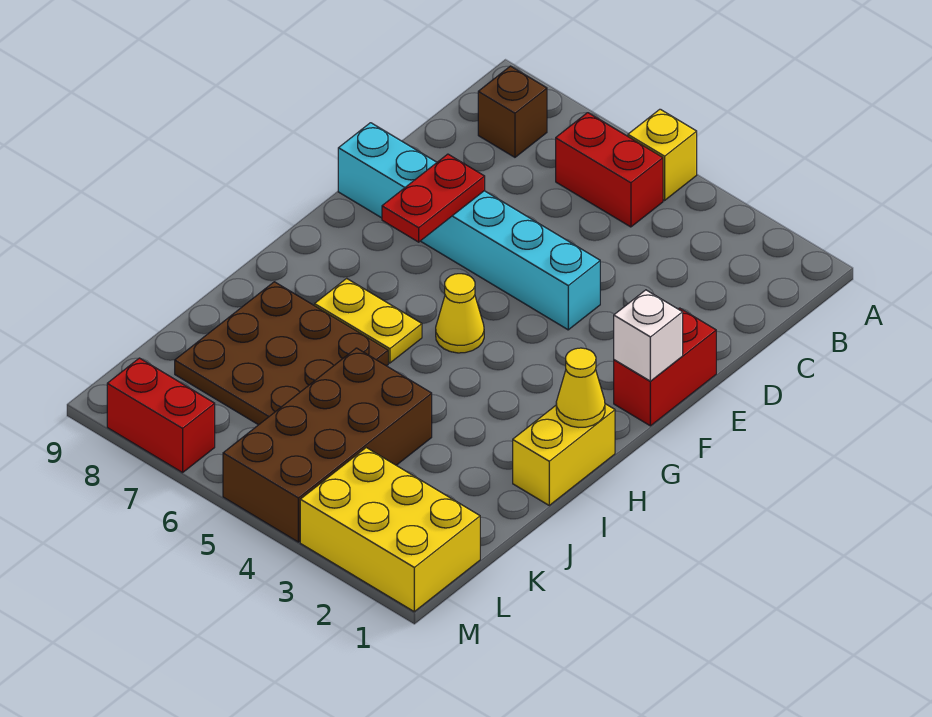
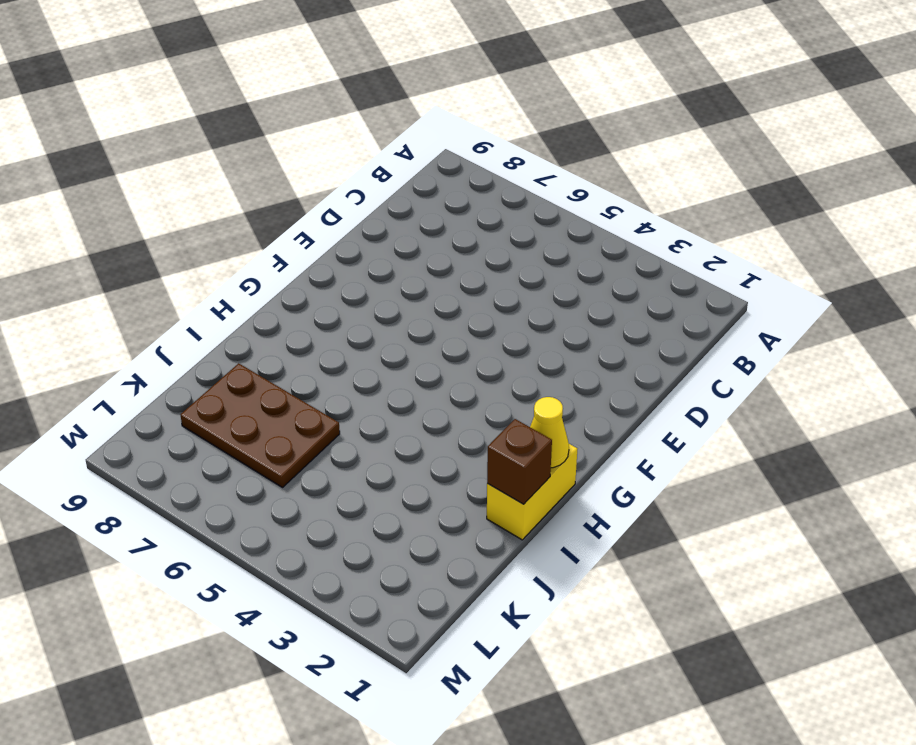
brown 1x1 brick [487,419,552,504] -> brown 1x1 brick moved to [478,66,547,157]
brown 2x3 plate [181,363,340,487] -> brown 3x3 plate [175,282,388,425]
none -> yellow 1x1 brick [628,109,697,200]
none -> red 1x2 brick [556,113,663,227]
none -> red 1x2 brick [614,308,716,426]

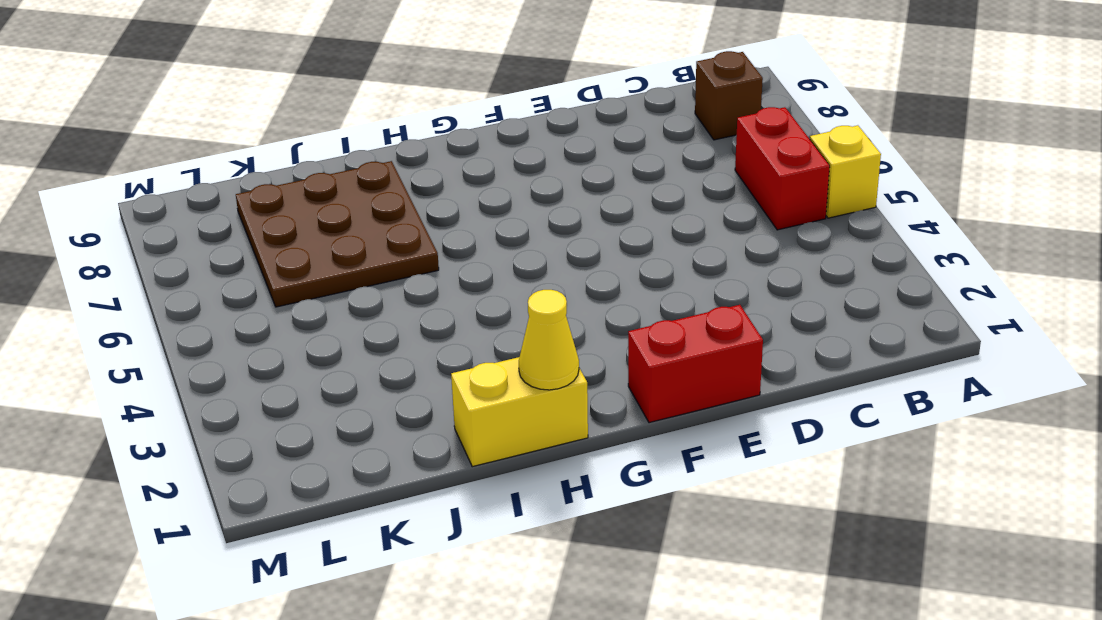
none -> cyan 1x6 brick [338,123,600,330]
none -> yellow 1x1 cone [436,274,484,353]
none -> yellow 1x2 plate [314,278,422,363]

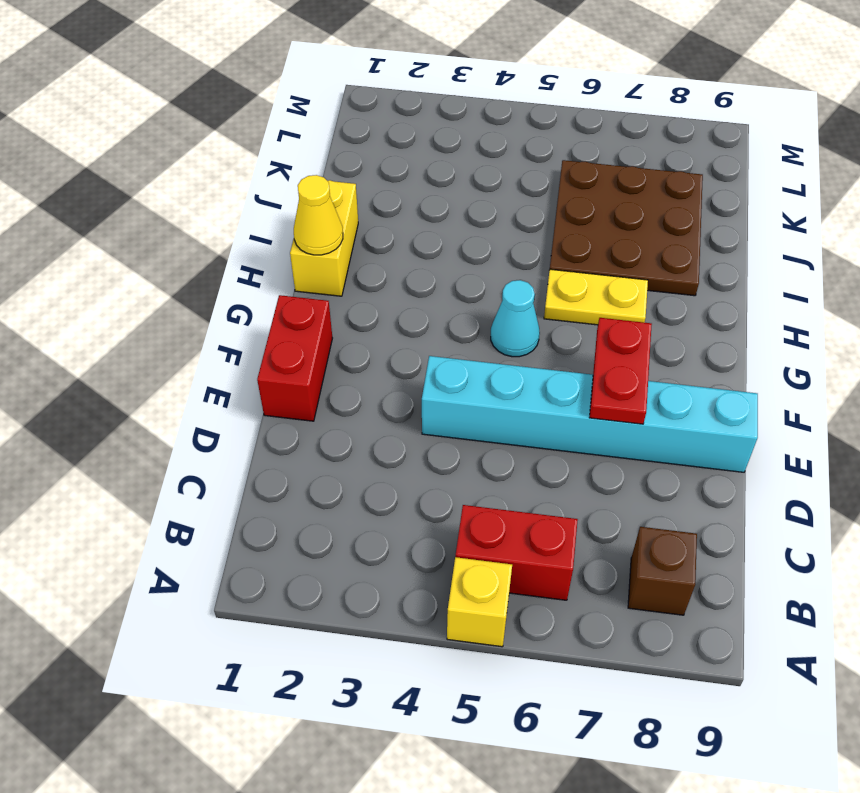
cyan 1x1 cone [491,280,540,357] -> yellow 1x1 cone [436,274,484,353]
none -> brown 2x4 brick [223,348,432,542]
none -> yellow 2x3 brick [300,448,480,612]
none -> red 1x2 brick [107,358,215,473]

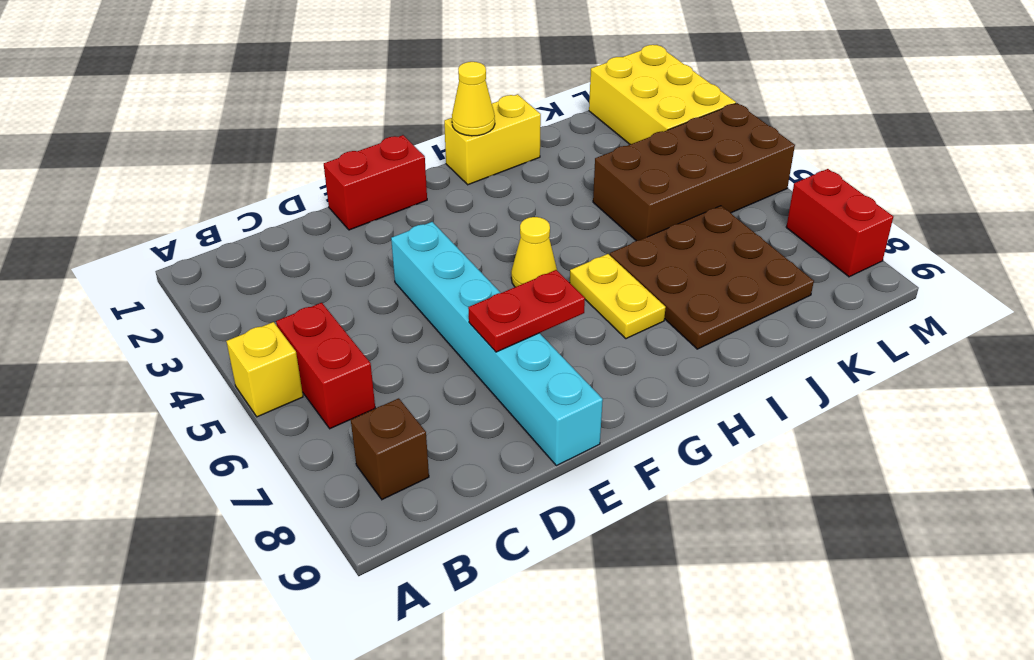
none -> white 1x1 brick [614,290,683,381]

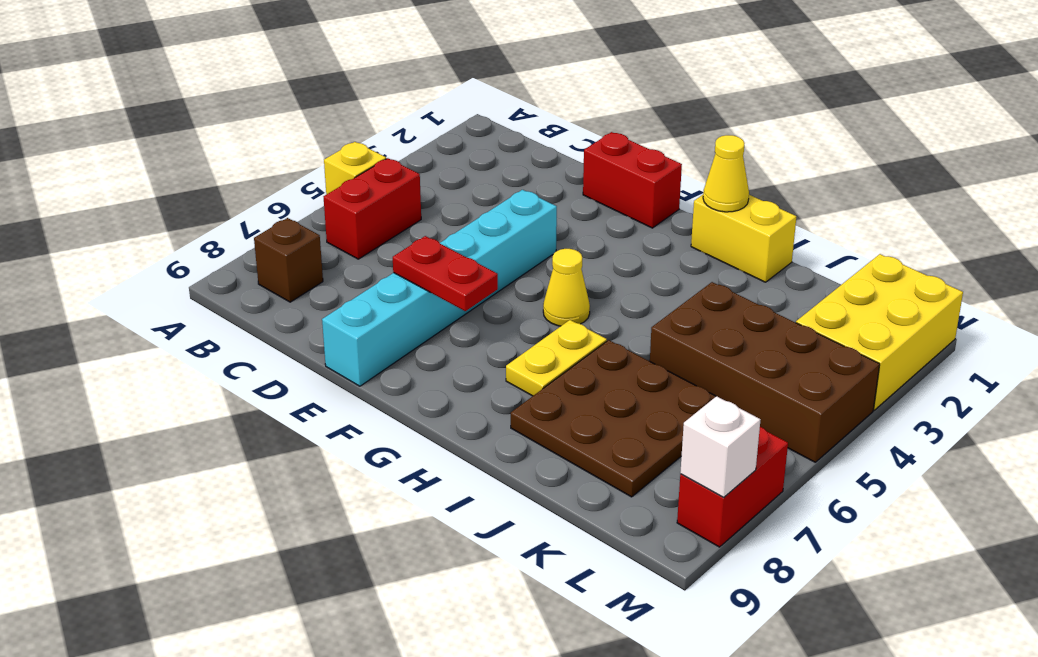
white 1x1 brick [680,396,761,497] -> white 1x1 brick moved to [614,290,683,381]

